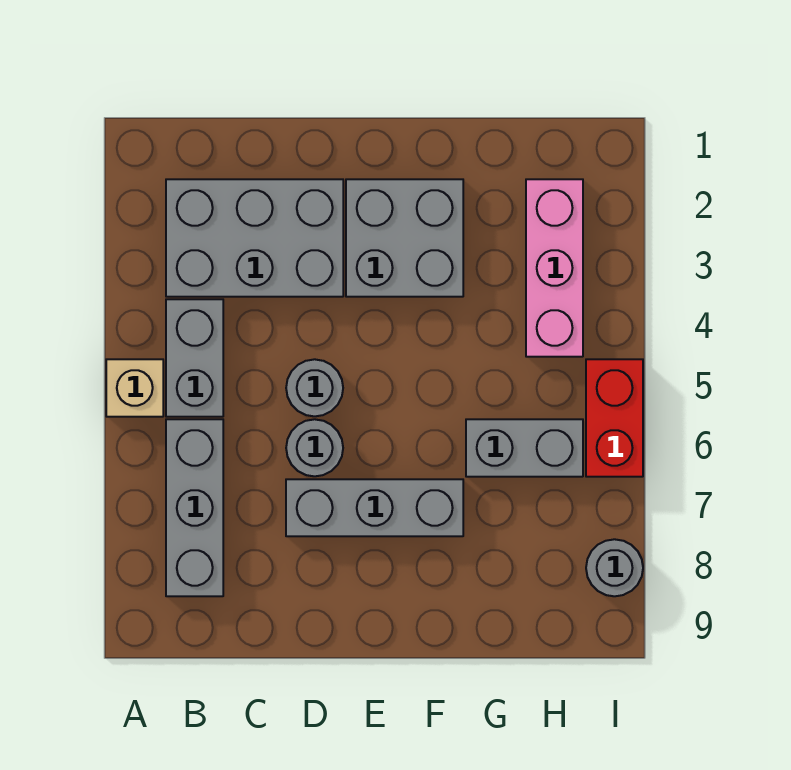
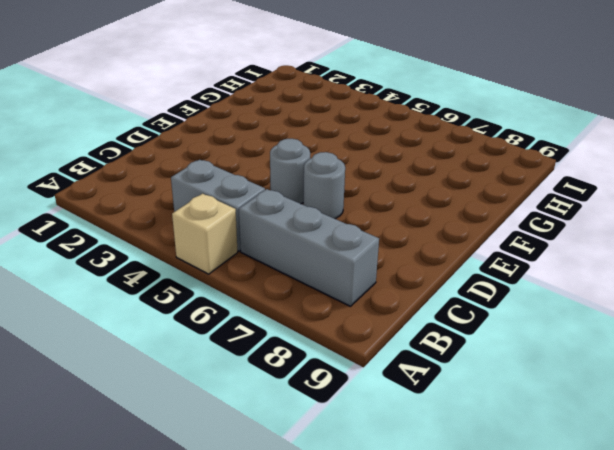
none -> grey 2x3 brick [166,179,343,297]
none -> grey 1x3 brick [286,479,463,536]
none -> grey 2x2 brick [346,179,463,297]

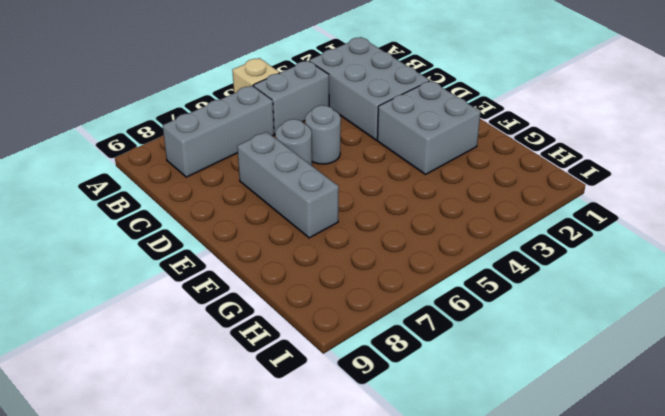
none -> grey 1x2 brick [466,419,583,477]
none -> pink 1x3 brick [526,179,583,357]
none -> red 1x2 brick [586,359,643,477]

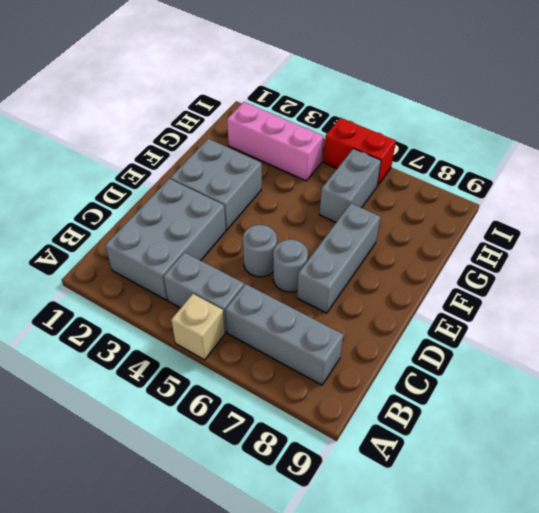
none -> grey 1x1 round brick [586,539,643,596]

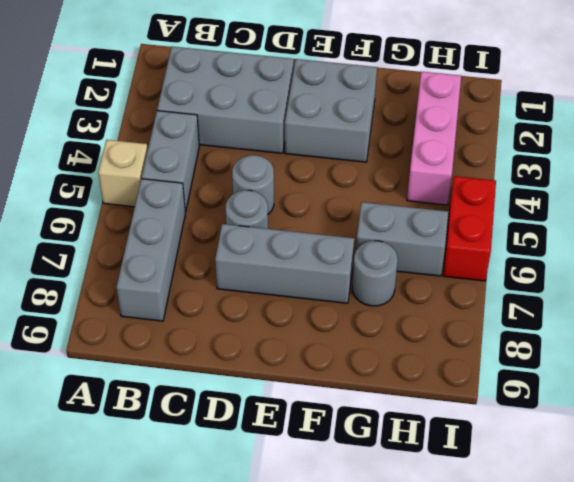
grey 1x1 round brick [353,241,398,306] -> grey 1x1 round brick moved to [586,539,643,596]

